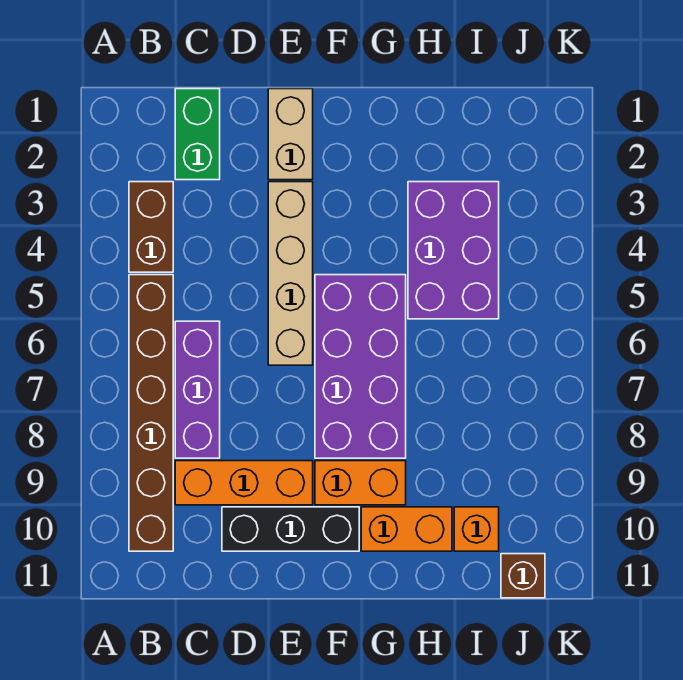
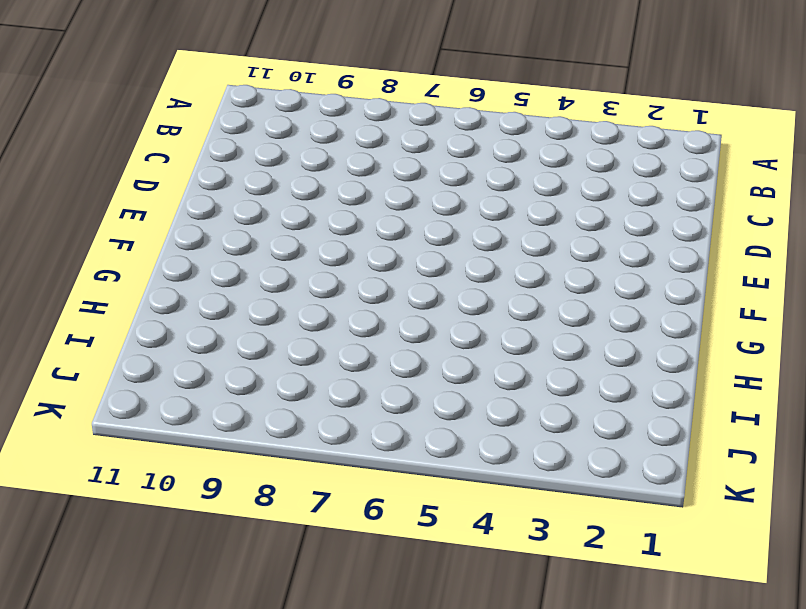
none -> brown 1x2 brick [129,182,173,272]
none -> brown 1x6 brick [129,275,173,551]
none -> green 1x2 brick [175,89,220,180]

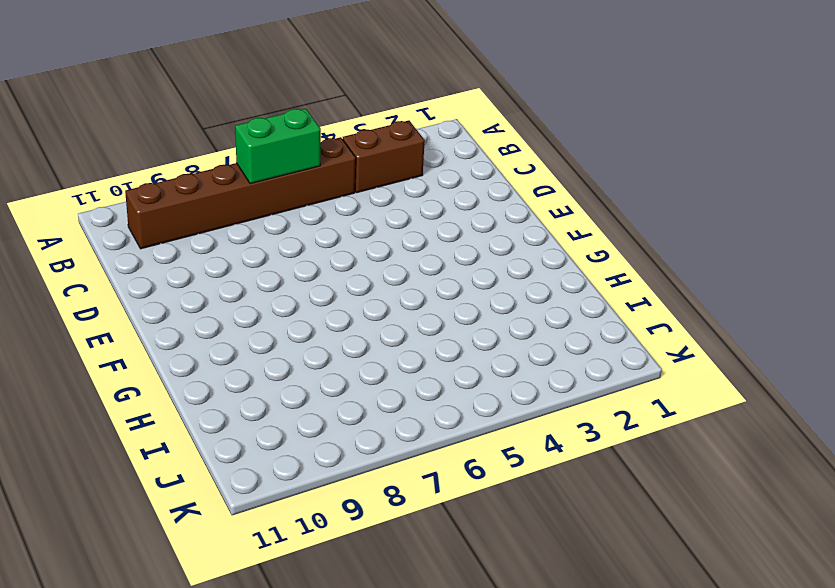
green 1x2 brick [235,109,321,184] -> green 1x2 brick moved to [175,89,220,180]
none -> purple 1x3 brick [175,321,220,458]
none -> orange 1x3 brick [175,461,313,505]
none -> black 1x3 brick [222,507,359,551]

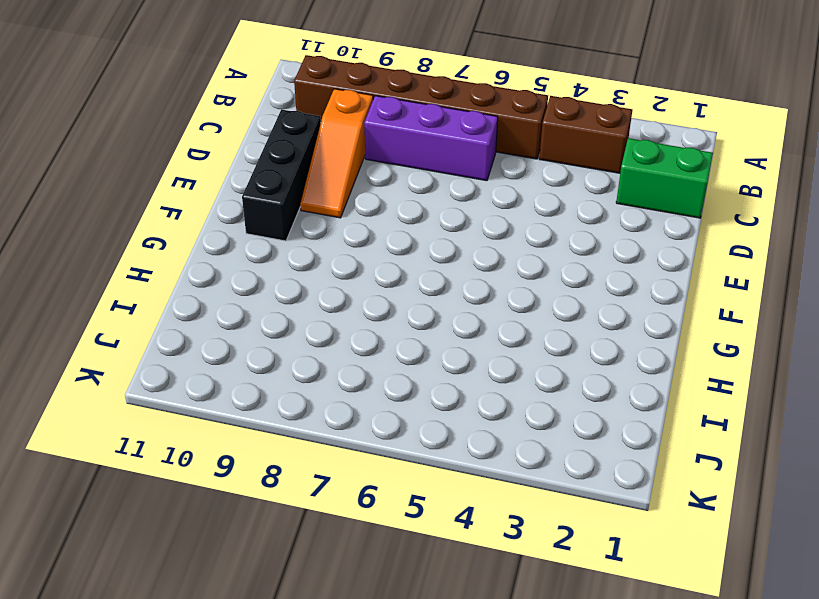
orange 1x3 slope [300,89,373,218] -> orange 1x3 brick [175,461,313,505]
none -> tan 1x2 brick [268,89,313,180]
none -> tan 1x4 brick [268,182,313,365]
none -> purple 2x4 brick [315,275,406,458]

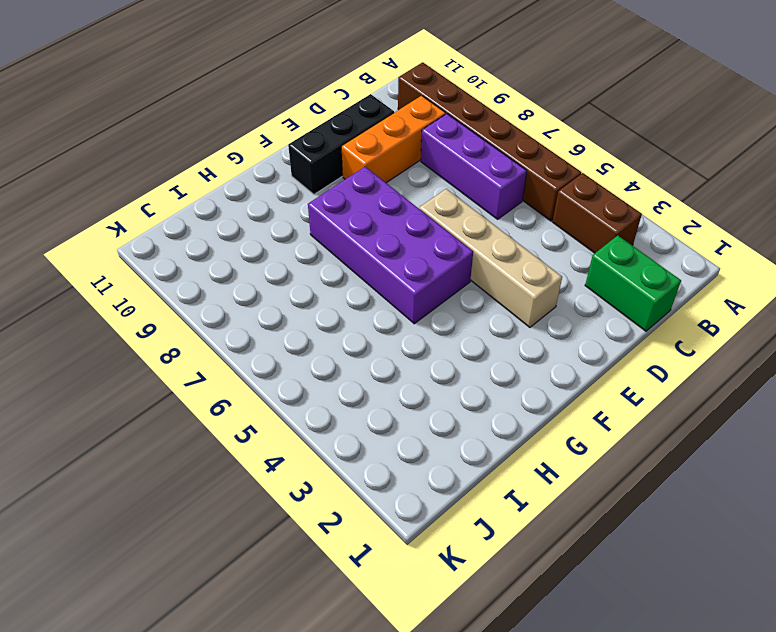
none -> tan 1x2 brick [268,89,313,180]
none -> orange 1x2 brick [315,461,406,505]
none -> orange 1x2 brick [361,507,452,551]

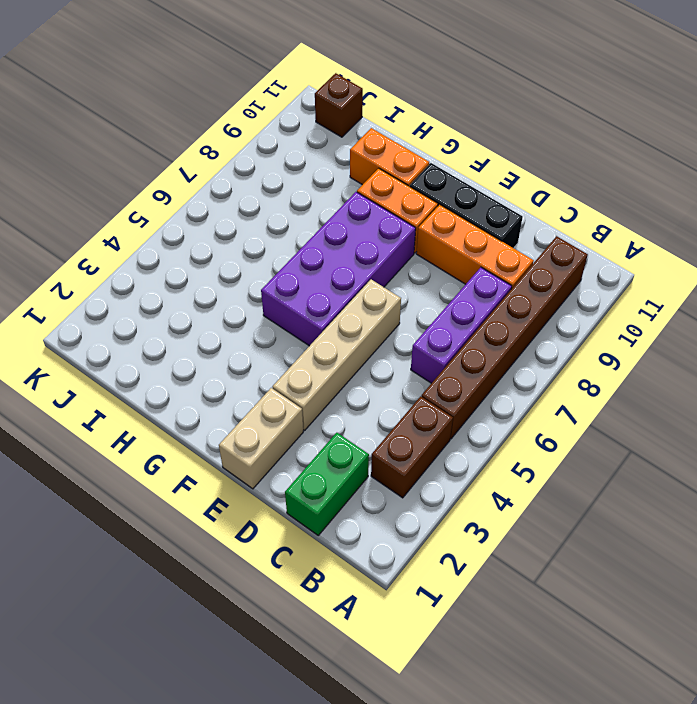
none -> purple 2x3 brick [408,182,499,319]
none -> orange 1x1 brick [454,507,499,551]

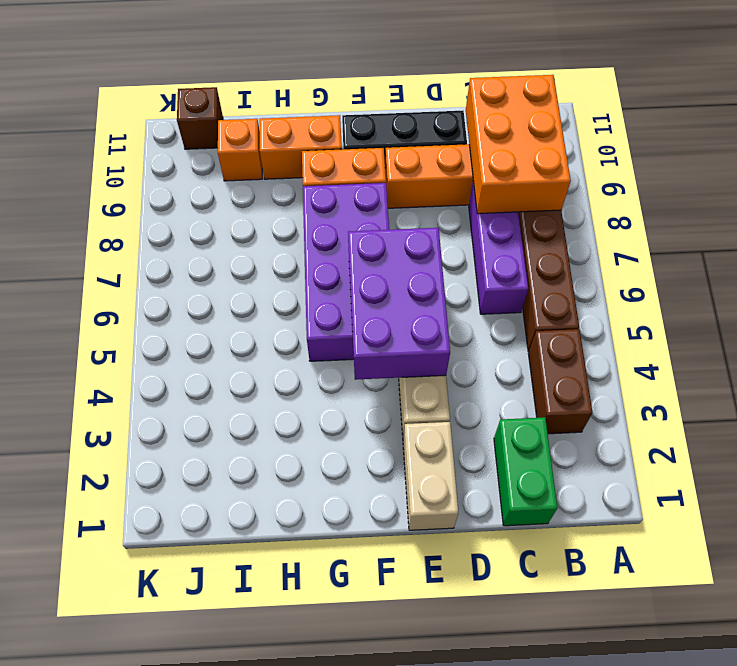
orange 2x3 brick [466,75,571,214] -> none
purple 2x3 brick [348,228,450,380] -> purple 2x3 brick moved to [408,182,499,319]

